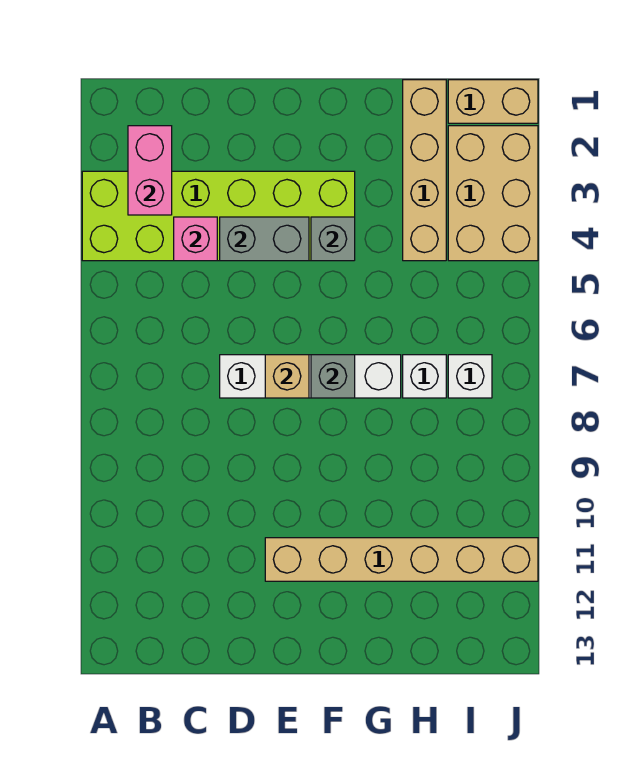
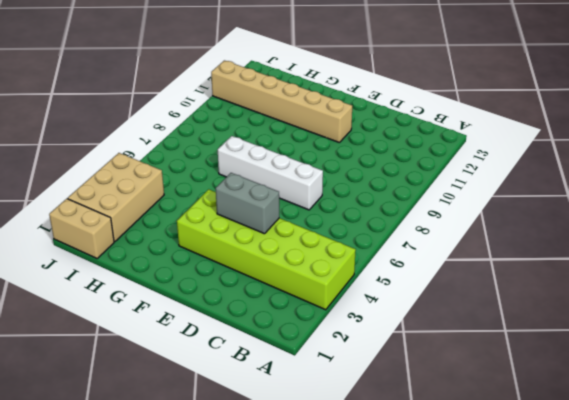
none -> tan 1x4 brick [403,80,446,261]
none -> white 1x1 brick [403,355,446,398]
none -> white 1x1 brick [448,355,492,398]

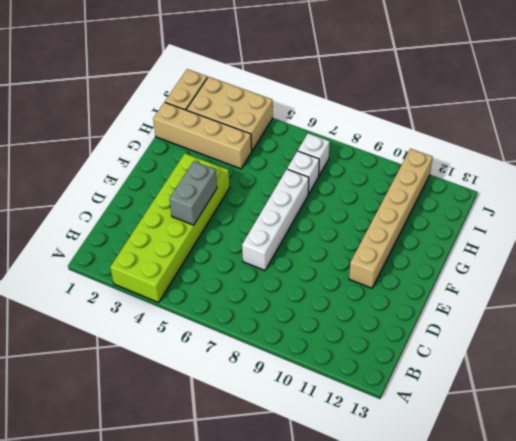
none -> pink 1x2 brick [128,126,172,215]
none -> pink 1x1 brick [174,217,217,261]
none -> tan 1x1 brick [265,355,309,398]

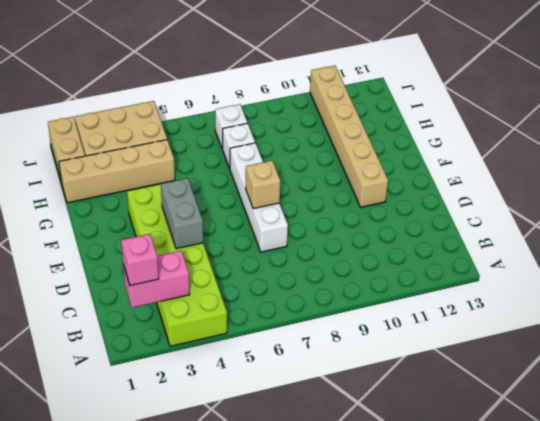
pink 1x1 brick [121,234,159,286] -> pink 1x1 brick moved to [174,217,217,261]
none -> grey 1x1 brick [311,217,355,261]
none -> grey 1x1 brick [311,355,355,398]

